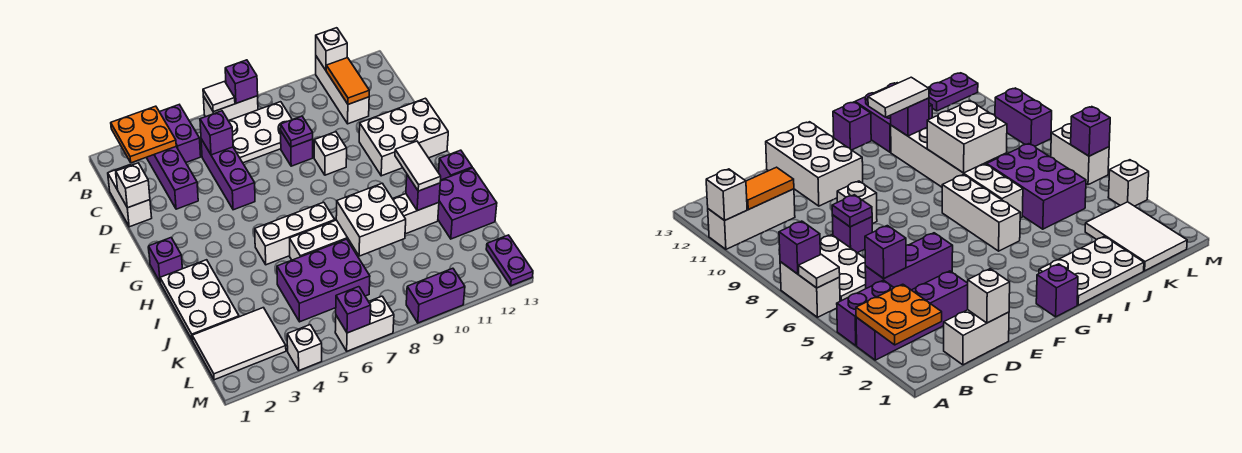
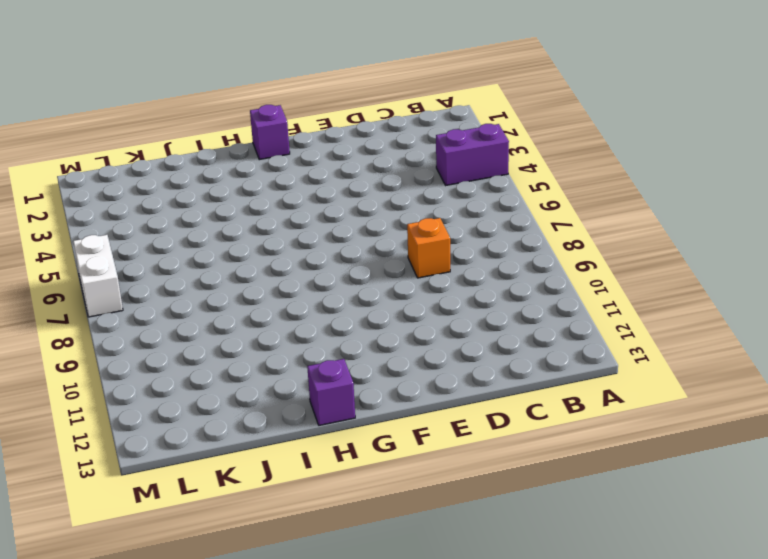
orange 1x1 brick [407,218,450,278] -> purple 1x1 brick [281,132,313,166]
none -> purple 1x4 brick [146,147,198,209]
none -> white 1x2 brick [203,96,258,121]
none -> white 1x3 brick [316,56,369,124]
none -> white 2x3 plate [229,102,292,163]

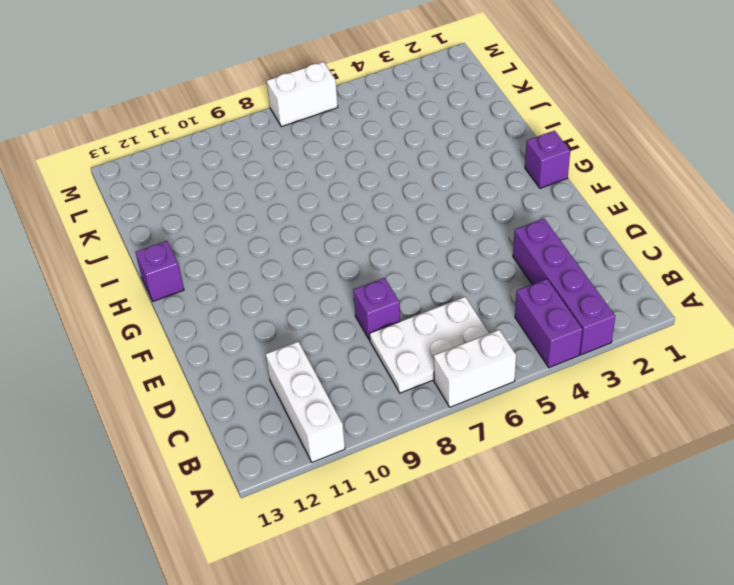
none -> white 1x2 brick [108,165,152,227]
none -> purple 1x3 brick [201,139,255,210]
none -> white 1x1 brick [314,132,347,175]
none -> white 2x3 brick [359,98,448,176]

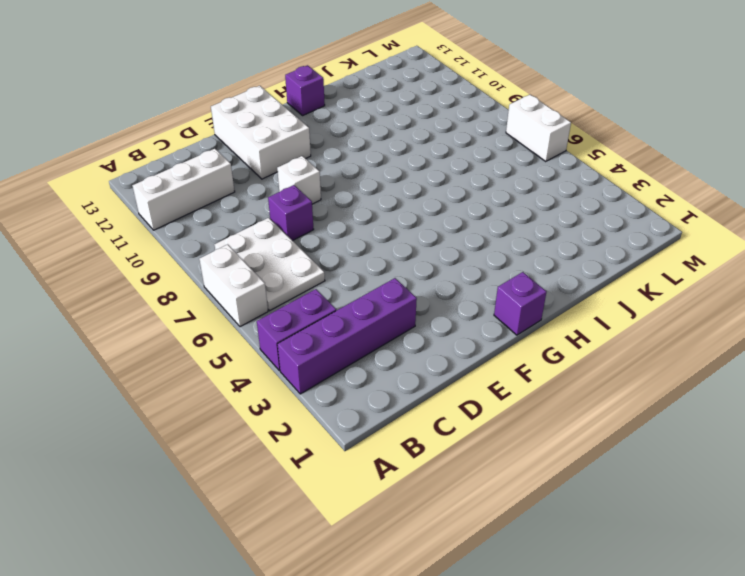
none -> white 1x2 brick [108,165,152,227]
none -> purple 1x3 brick [201,139,255,210]
none -> white 2x3 plate [160,260,239,340]
none -> white 1x3 brick [255,202,335,265]

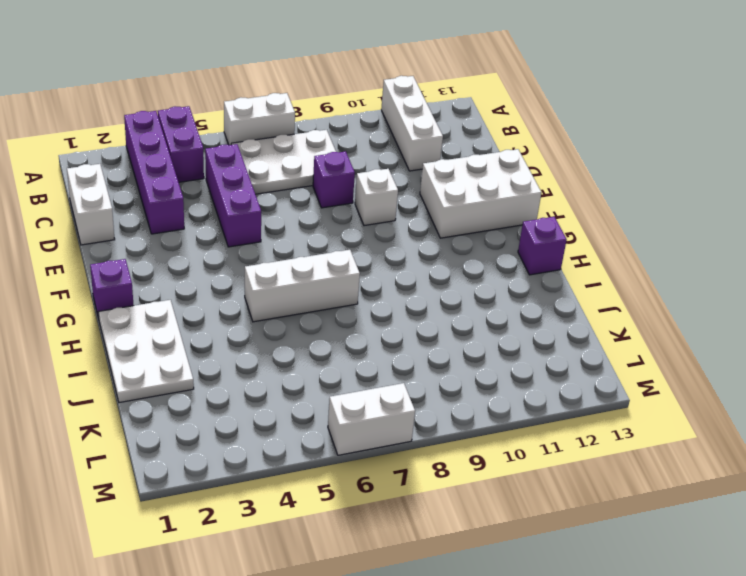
none -> white 1x6 brick [290,194,439,260]
none -> purple 2x2 brick [438,168,497,239]
none -> purple 2x3 brick [277,239,370,322]
none -> white 2x3 tile [192,308,286,380]

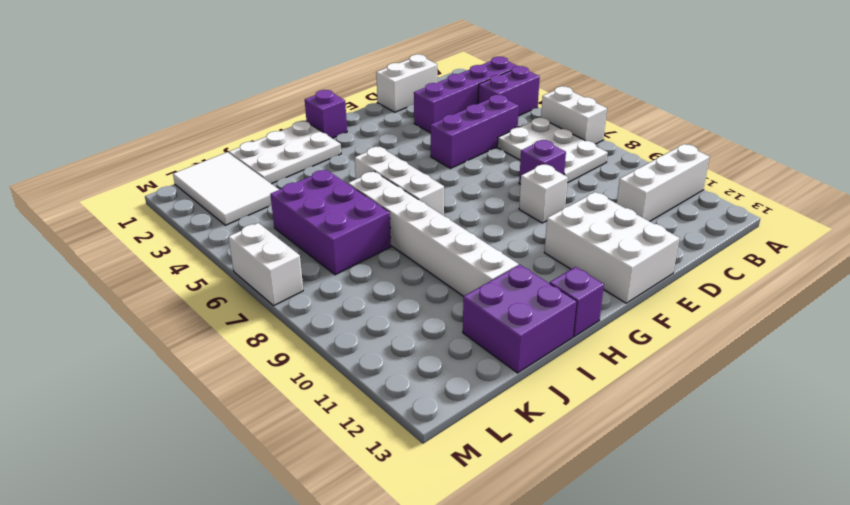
none -> purple 1x2 plate [486,235,533,286]
none -> white 1x1 brick [287,325,322,370]
none -> purple 1x2 brick [406,268,465,323]
none -> orange 2x2 plate [111,106,176,163]

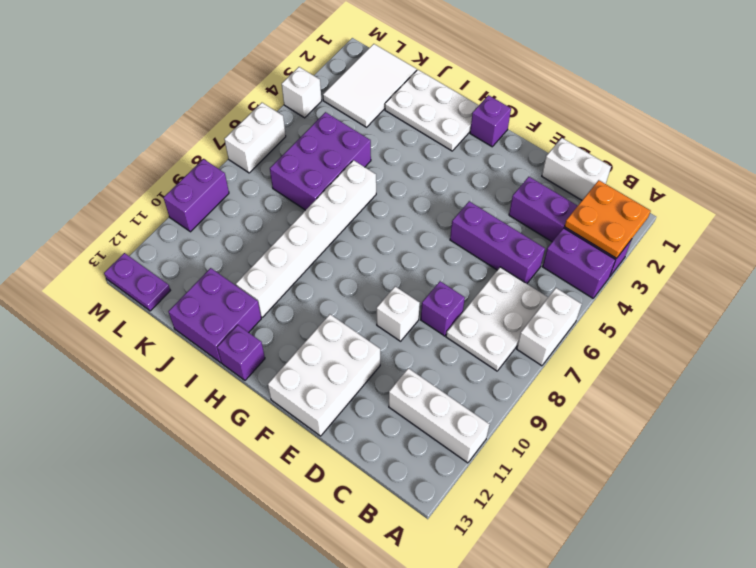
none -> white 1x3 brick [255,202,335,265]
none -> white 1x1 tile [203,81,235,112]
none -> purple 1x1 brick [225,60,258,103]
none -> white 1x1 brick [316,28,347,70]

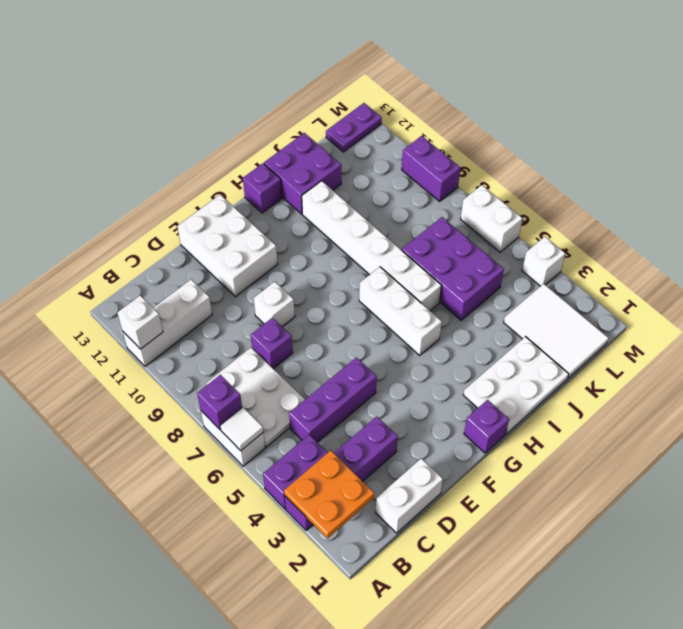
none -> orange 1x2 tile [326,58,369,104]
none -> purple 1x1 brick [200,111,233,155]
none -> white 1x1 brick [116,163,150,208]
none -> purple 1x1 plate [281,116,313,147]

